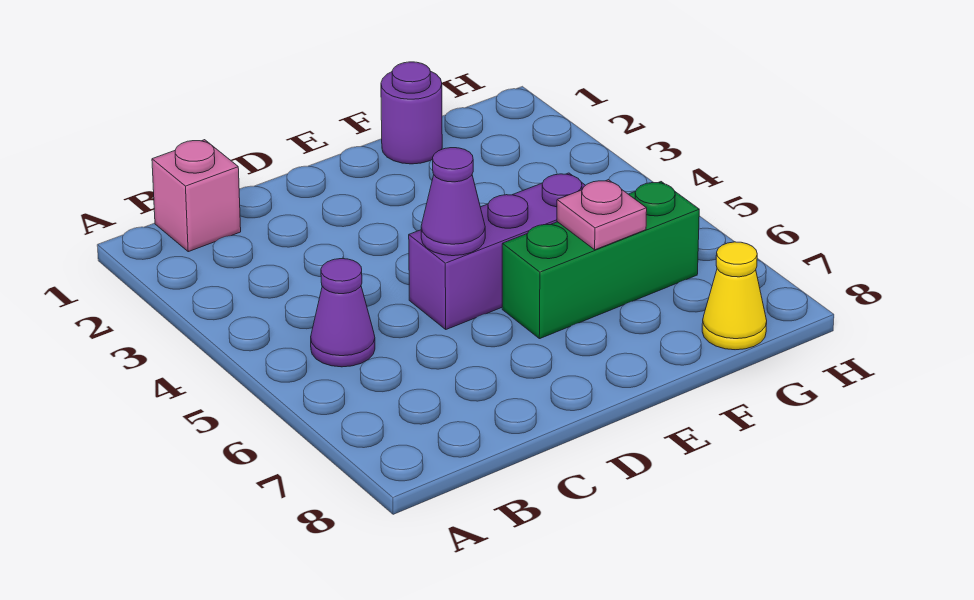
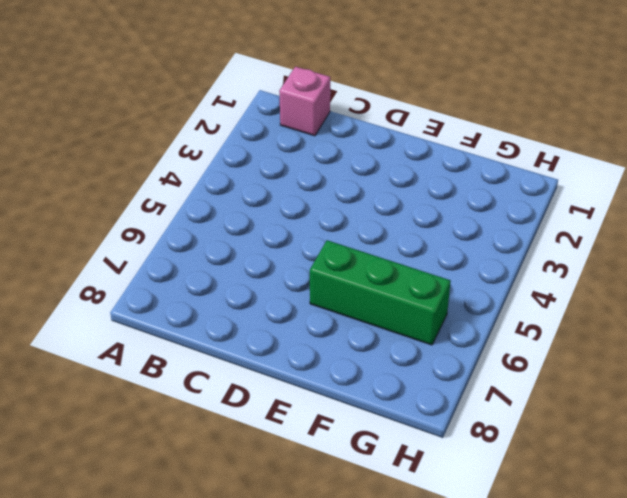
none -> purple 1x1 cone [311,259,375,367]
none -> purple 1x3 brick [409,173,585,329]

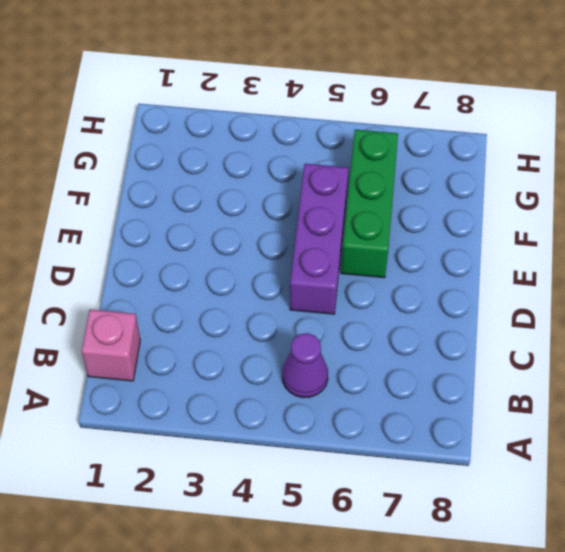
none -> purple 1x1 round brick [381,62,442,164]
none -> yellow 1x1 cone [702,242,767,350]

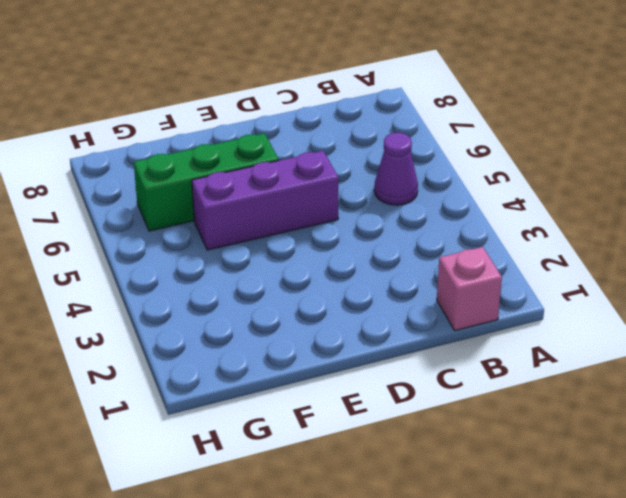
none -> purple 1x1 round brick [381,62,442,164]
none -> yellow 1x1 cone [702,242,767,350]

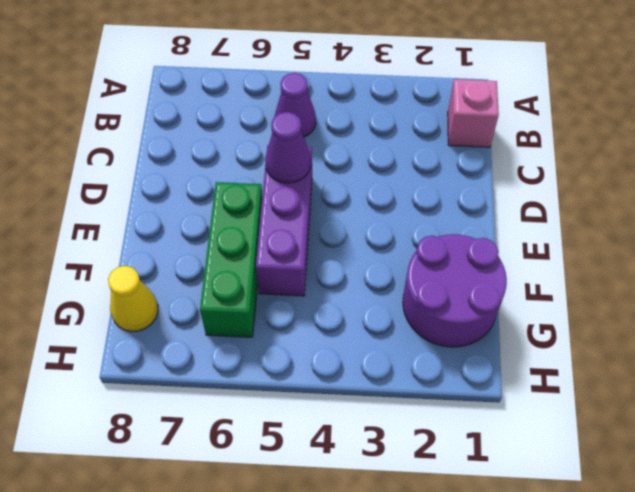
purple 2x2 round brick [403,234,507,347] -> purple 1x1 round brick [381,62,442,164]
none -> pink 1x1 plate [557,180,647,250]

